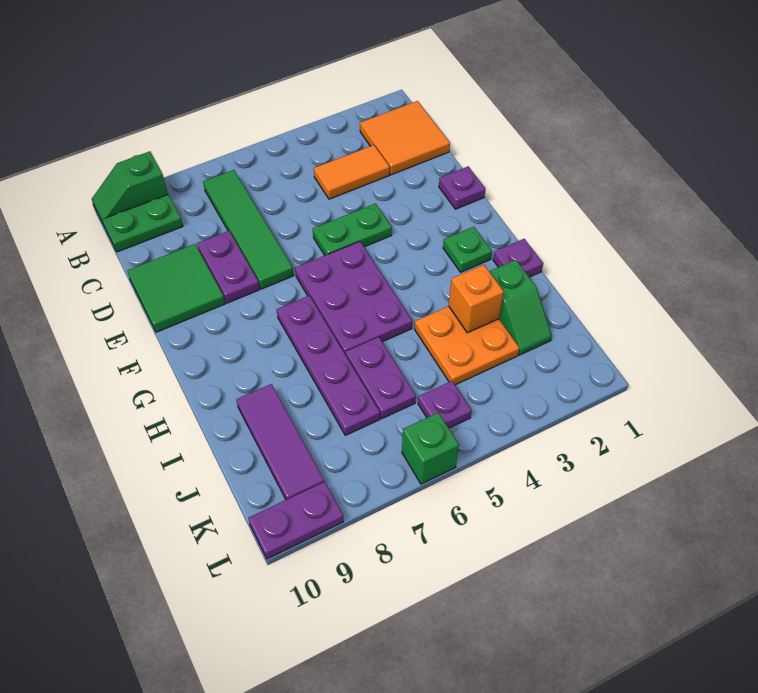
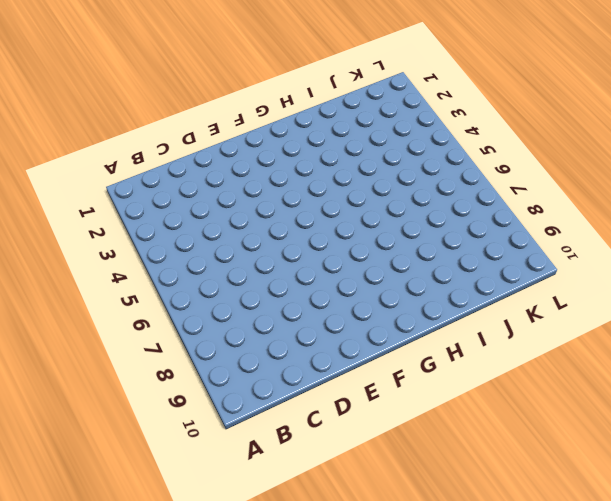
none -> green 1x2 slope [92,151,168,225]
none -> orange 2x2 tile [360,101,450,175]
none -> green 1x4 tile [203,170,294,289]

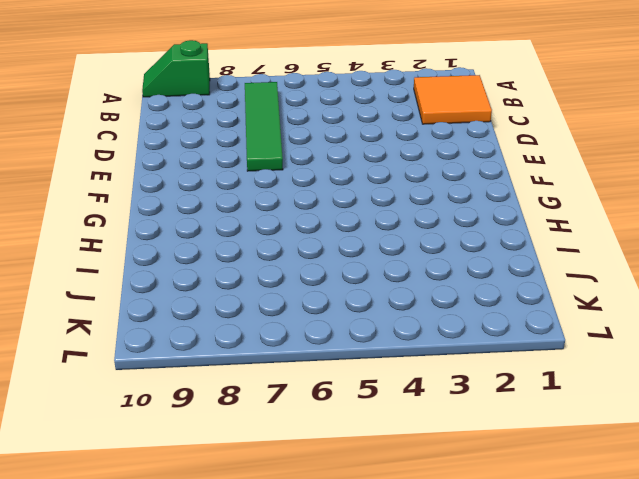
none -> green 1x2 plate [102,195,183,252]
none -> orange 1x2 tile [314,145,390,199]
none -> purple 1x2 plate [197,231,260,303]

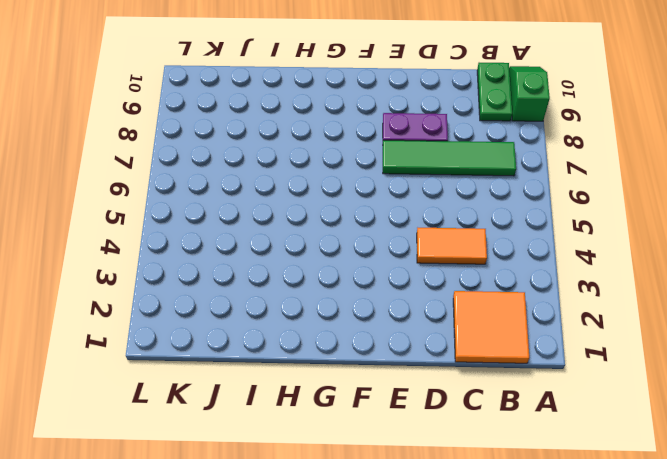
orange 1x2 tile [417,228,487,264] -> orange 1x2 tile turned to [314,145,390,199]
none -> green 2x2 tile [127,244,225,332]
none -> purple 1x1 plate [439,166,485,209]
none -> green 1x2 plate [313,204,392,255]

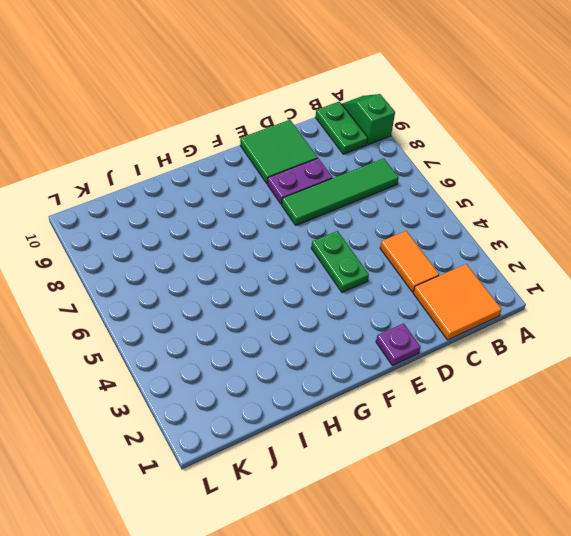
none -> purple 2x3 plate [295,241,412,355]
none -> green 1x1 plate [443,227,492,272]
none -> purple 1x4 plate [277,296,380,435]

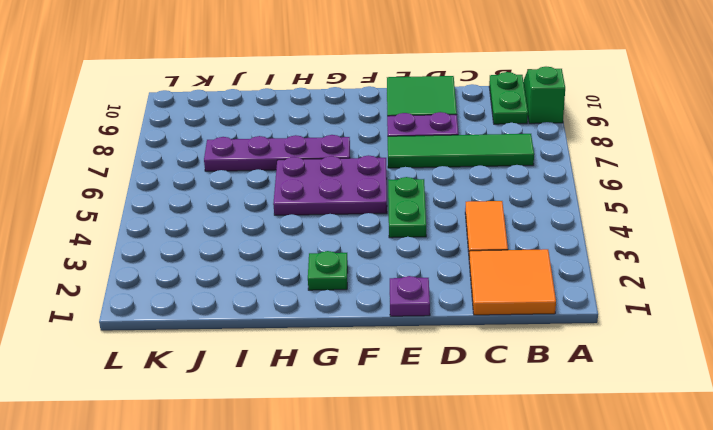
none -> purple 1x1 plate [493,239,543,277]
none -> green 1x2 slope [489,260,552,355]
none -> orange 2x2 plate [415,306,520,385]

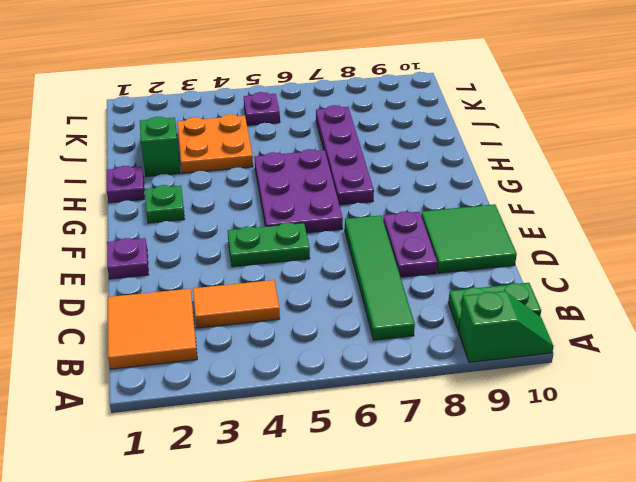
none -> purple 1x2 plate [346,337,416,418]
none -> purple 1x3 tile [236,384,324,500]
none -> green 1x1 brick [402,413,459,484]

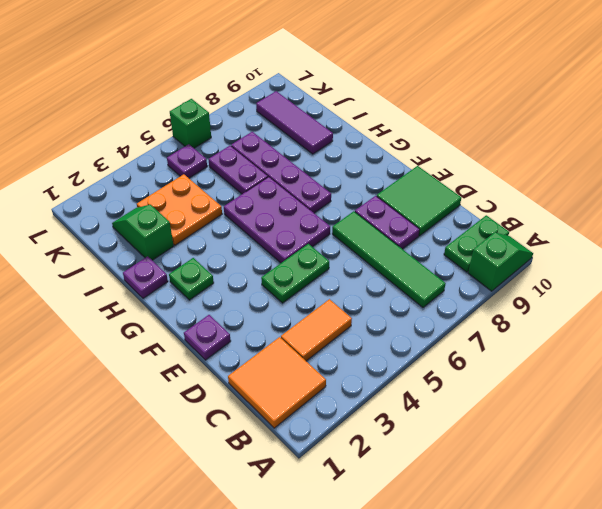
none -> purple 1x2 plate [248,482,344,559]
none -> orange 1x1 brick [449,265,504,333]

